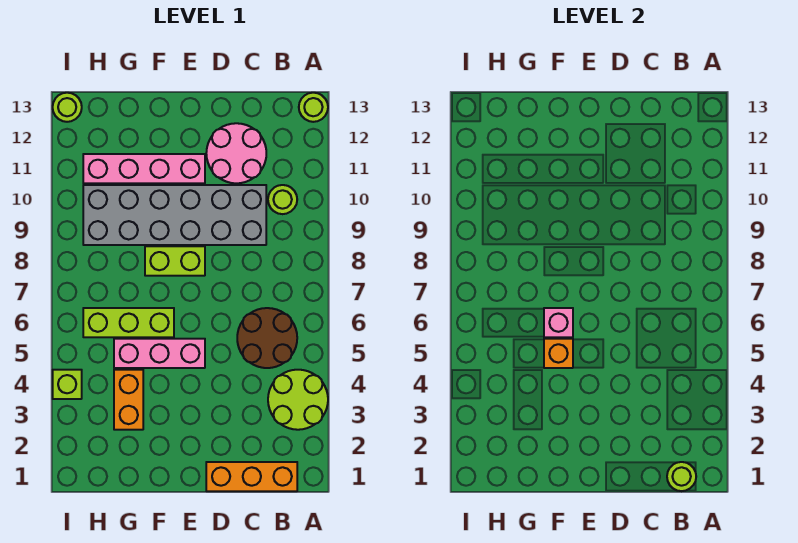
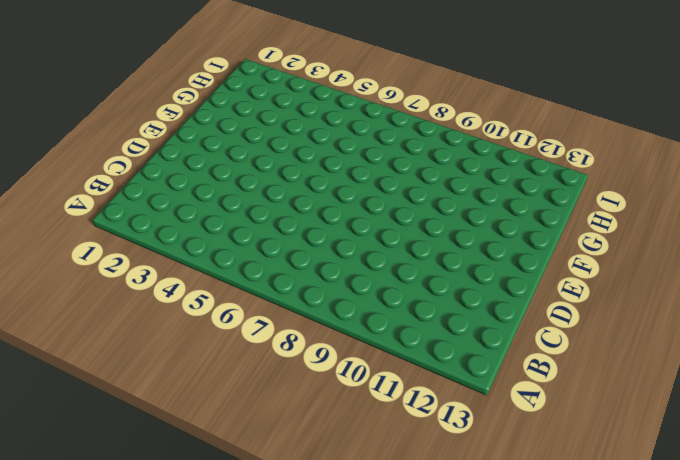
none -> lime 2x2 round brick [268,370,328,430]
none -> lime 1x1 round brick [299,93,328,122]
none -> orange 1x3 brick [206,462,297,491]

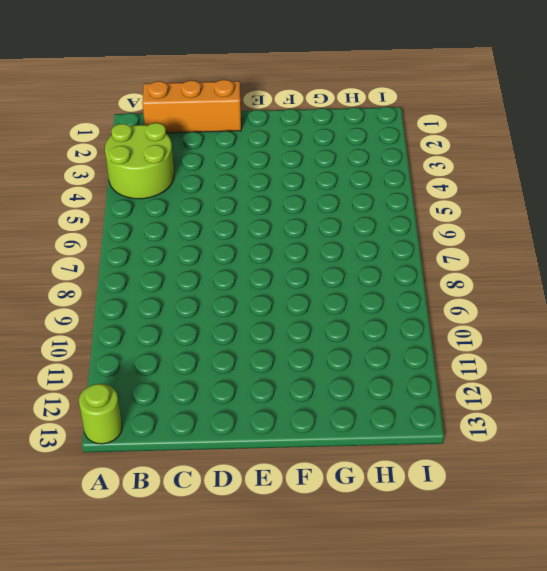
none -> brown 2x2 round brick [237,308,297,368]
none -> lime 1x1 round brick [268,185,297,214]
none -> grey 2x6 brick [83,185,266,245]

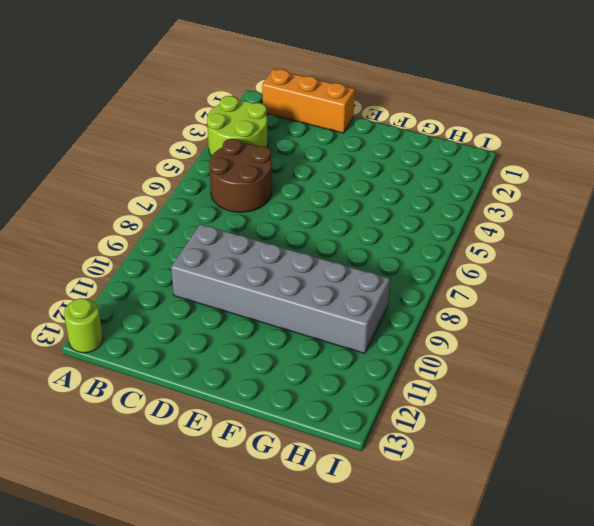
none -> lime 1x1 round brick [268,185,297,214]
none -> pink 2x2 round brick [206,123,266,183]
none -> pink 1x3 brick [114,339,205,368]

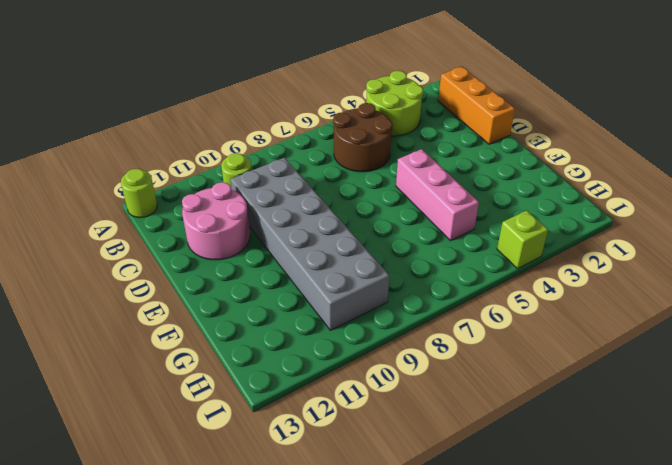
none -> lime 1x2 brick [145,246,205,276]
none -> pink 1x4 brick [83,154,205,183]
none -> lime 1x3 brick [83,308,174,337]

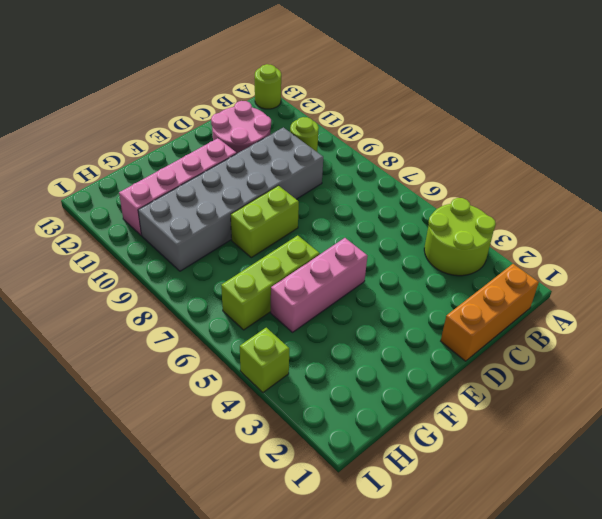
none -> brown 2x2 round brick [237,308,297,368]
none -> orange 1x2 brick [114,370,143,430]
none -> lime 1x1 round brick [53,93,82,122]

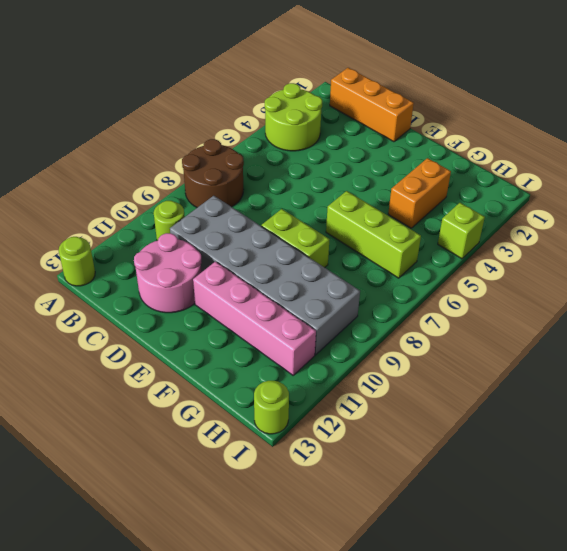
brown 2x2 round brick [182,139,244,208] -> brown 2x2 round brick moved to [237,308,297,368]
none -> pink 1x3 brick [114,339,205,368]
none -> lime 1x1 round brick [667,462,696,491]
none -> orange 1x1 brick [544,339,573,368]

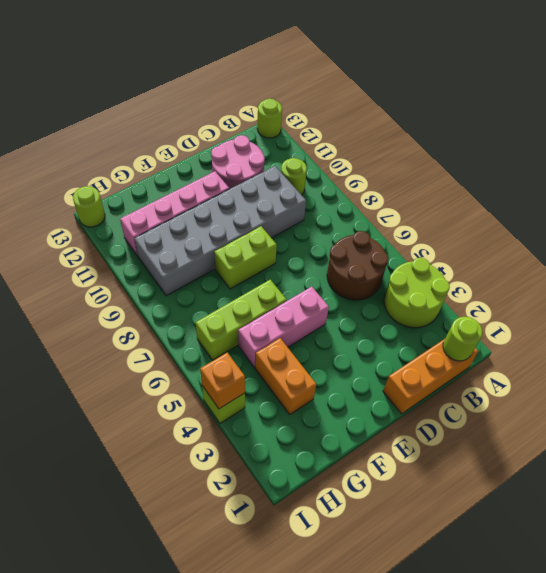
orange 1x1 brick [200,353,245,409] -> orange 1x1 brick moved to [544,339,573,368]
none -> pink 1x1 brick [544,308,573,337]

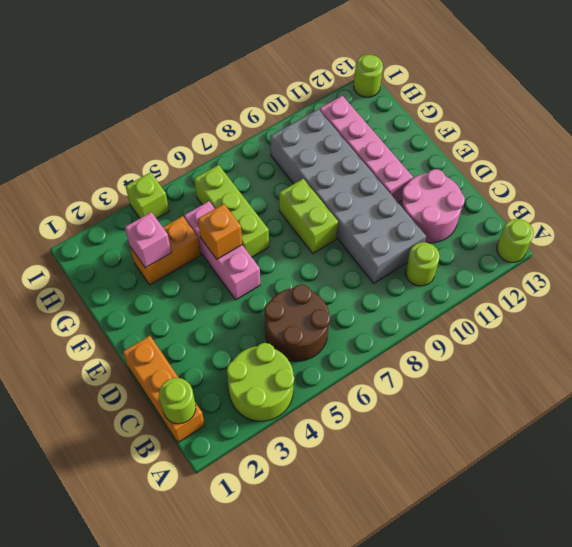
pink 1x1 brick [125,212,171,268] -> pink 1x1 brick moved to [544,308,573,337]

